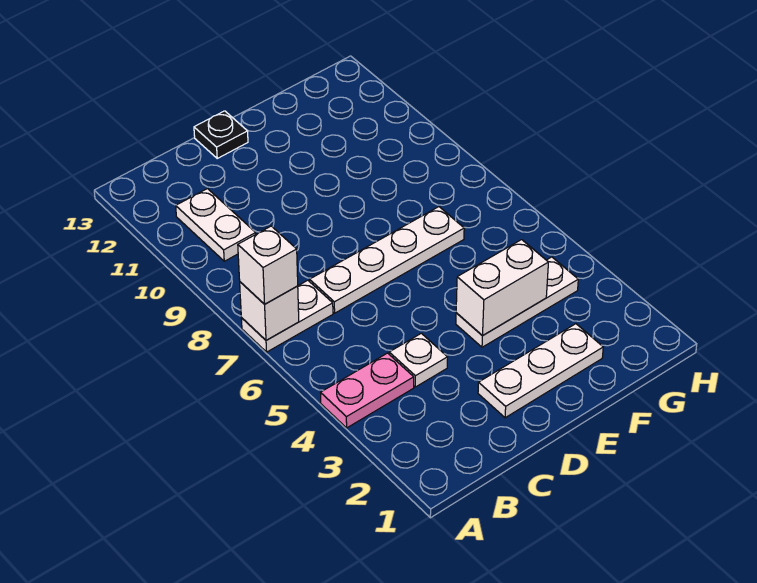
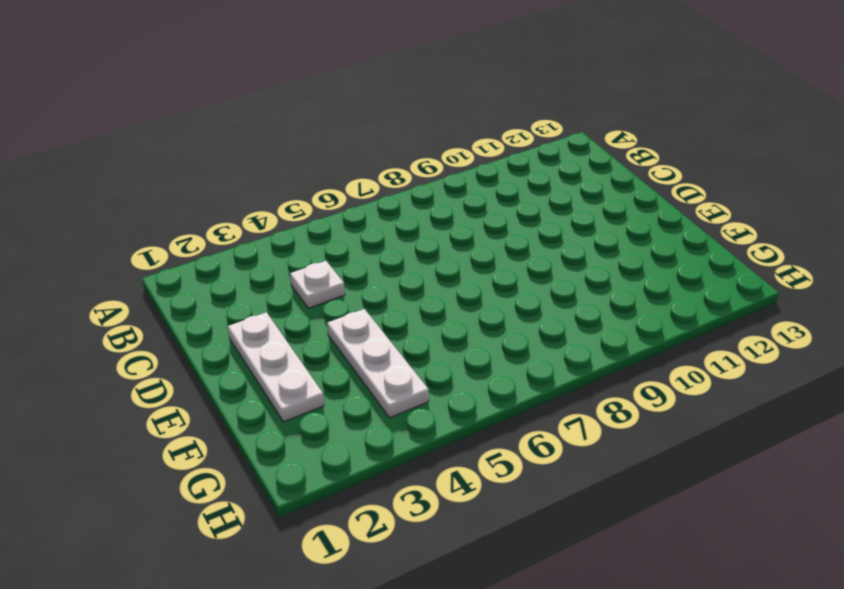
none -> pink 1x2 plate [321,353,414,428]
none -> white 1x2 plate [241,280,333,352]

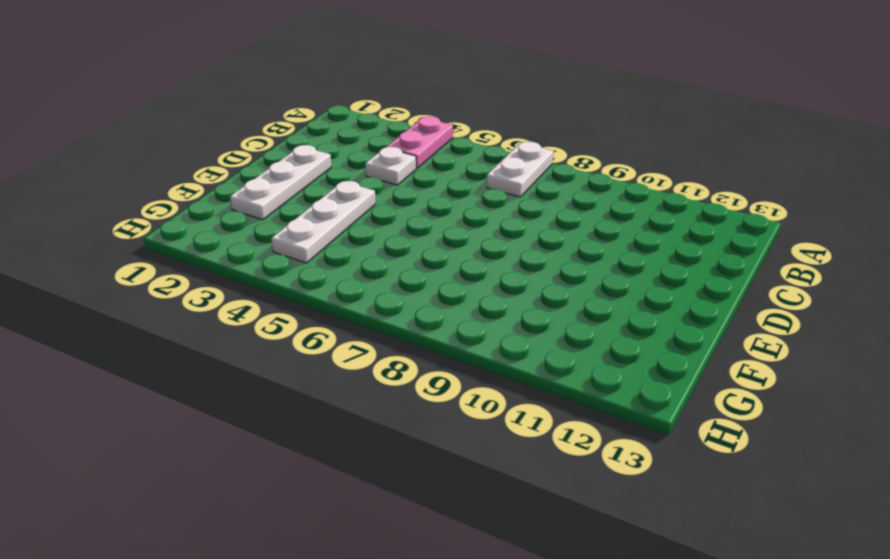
none -> white 1x2 plate [176,189,256,261]
none -> white 1x4 plate [310,207,464,313]

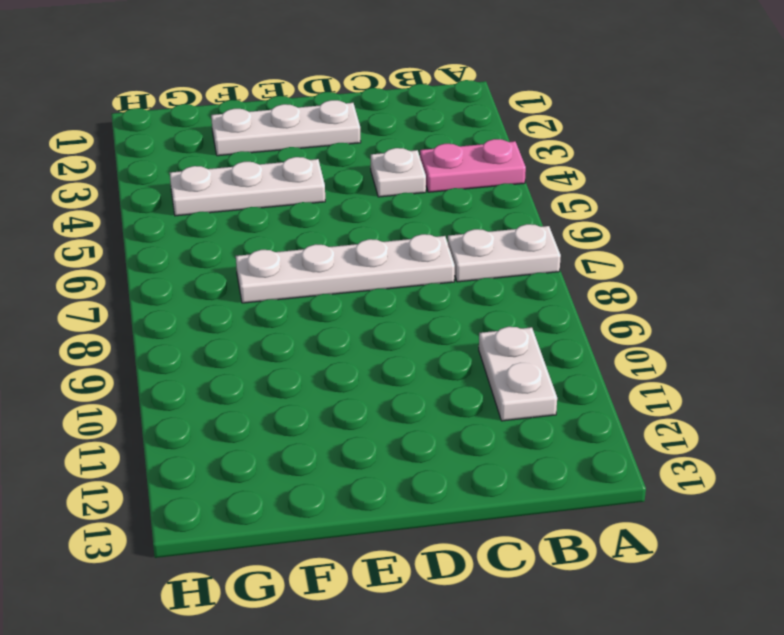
none -> black 1x1 plate [194,111,248,158]
none -> white 1x1 brick [240,282,299,340]

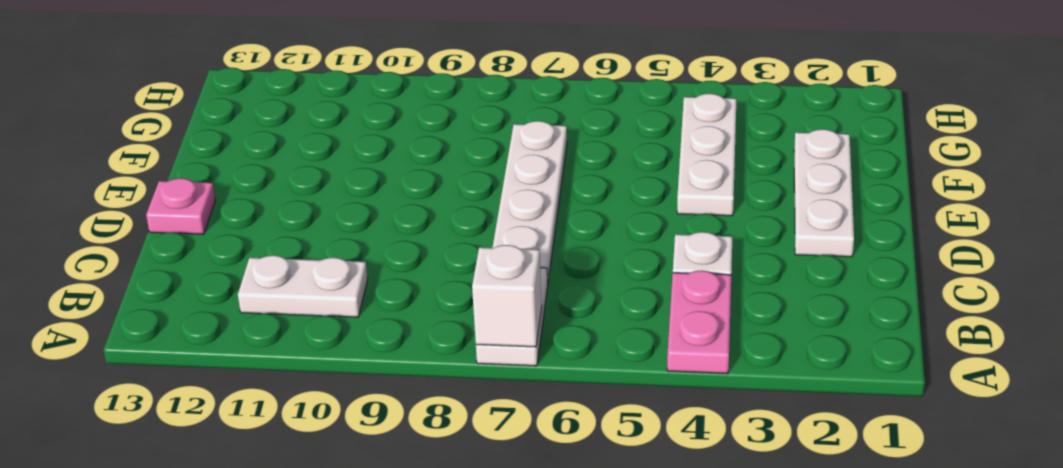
pink 1x1 plate [146,178,215,234] -> black 1x1 plate [194,111,248,158]
none -> white 1x2 brick [456,240,548,336]
none -> white 1x1 brick [238,226,298,304]

